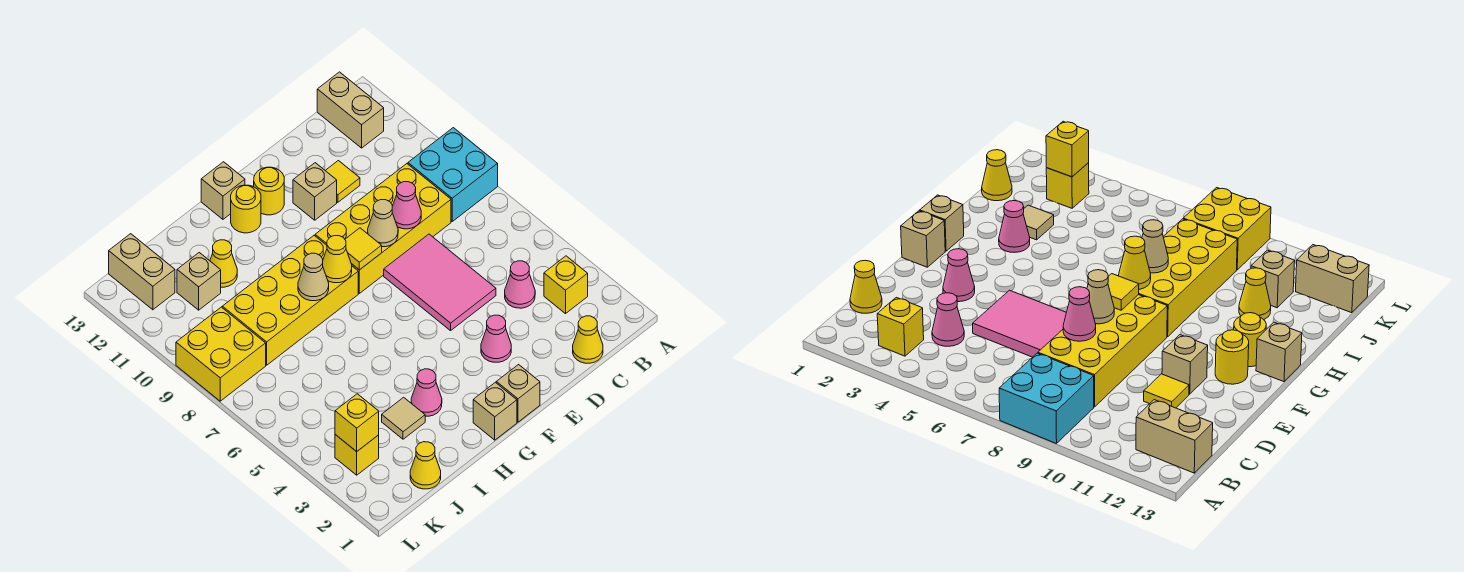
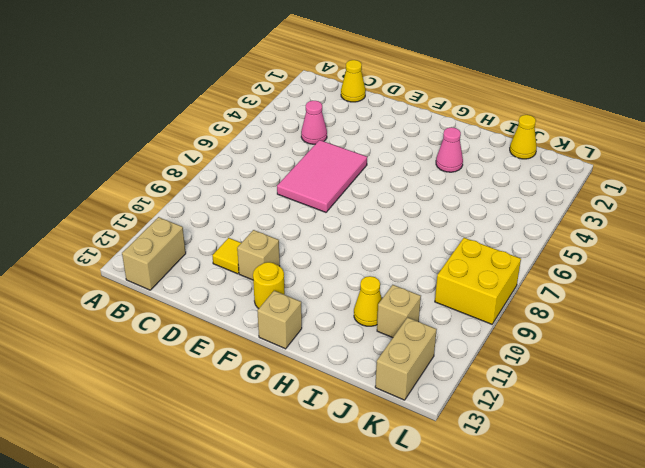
none -> cyan 2x2 brick [408,128,498,221]
none -> yellow 1x1 brick [544,256,588,314]
none -> yellow 2x4 brick [315,164,451,293]
none -> pink 1x1 cone [481,315,511,362]

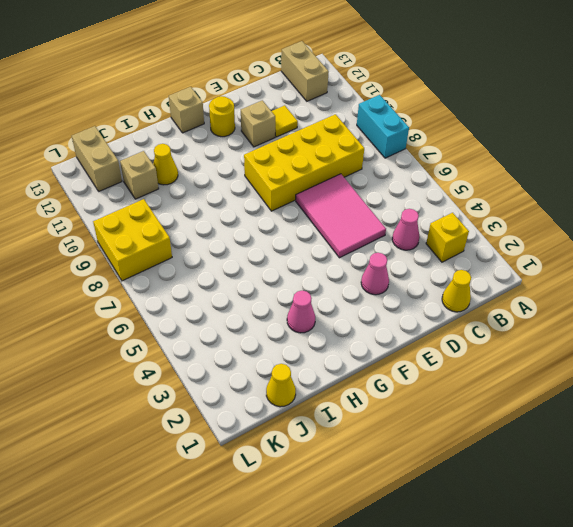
cyan 1x2 brick [357,95,409,158] -> cyan 2x2 brick [408,128,498,221]
none -> tan 1x1 brick [496,365,540,422]
none -> tan 1x1 brick [473,382,517,440]
none -> yellow 2x4 brick [222,236,358,365]
none -> yellow 1x1 round brick [231,185,261,233]

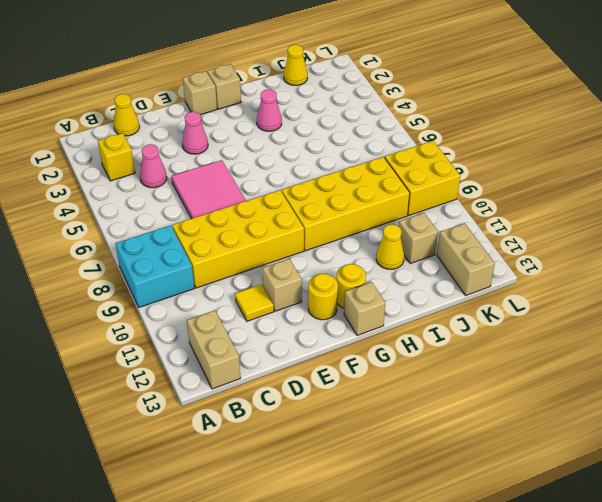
none -> tan 1x1 tile [382,397,425,439]
none -> yellow 1x1 brick [335,435,379,475]
none -> pink 1x1 cone [392,182,421,229]
none -> tan 1x1 cone [368,200,398,247]

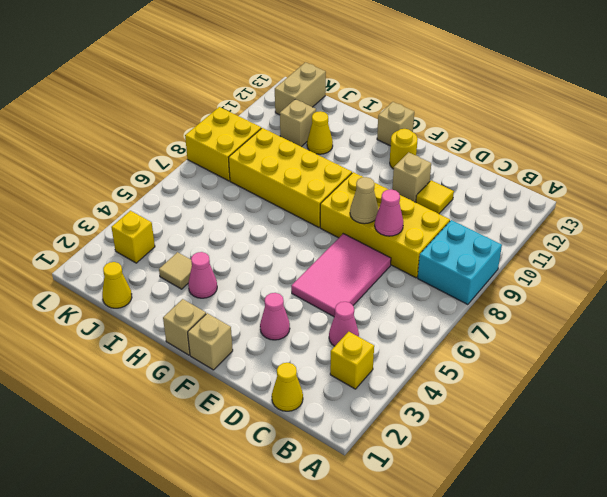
none -> tan 1x2 brick [317,72,384,148]
none -> yellow 1x1 round brick [231,185,261,233]
none -> yellow 1x1 tile [345,228,382,270]
none -> yellow 1x1 cone [323,236,352,283]

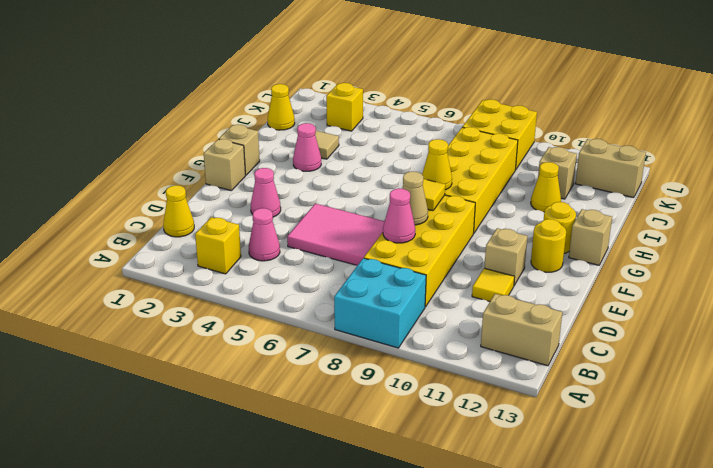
none -> tan 1x1 cone [298,253,329,301]
none -> yellow 1x1 brick [335,394,379,452]

